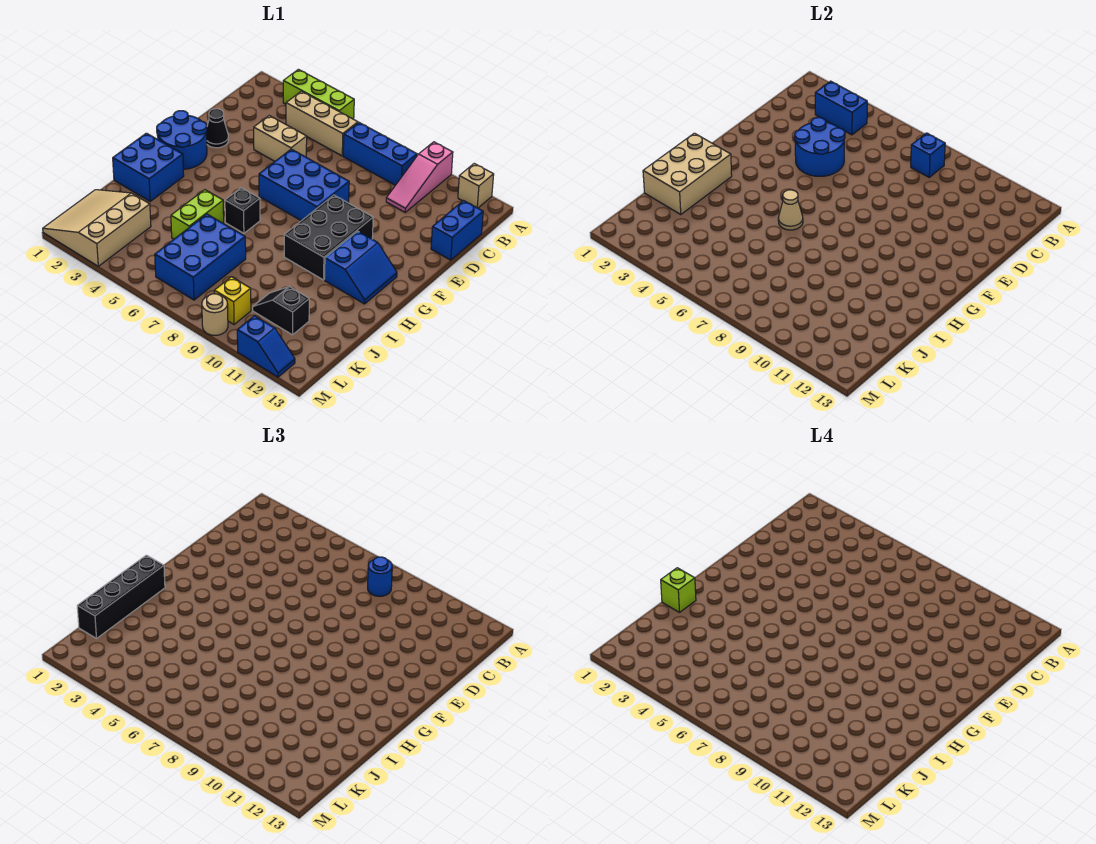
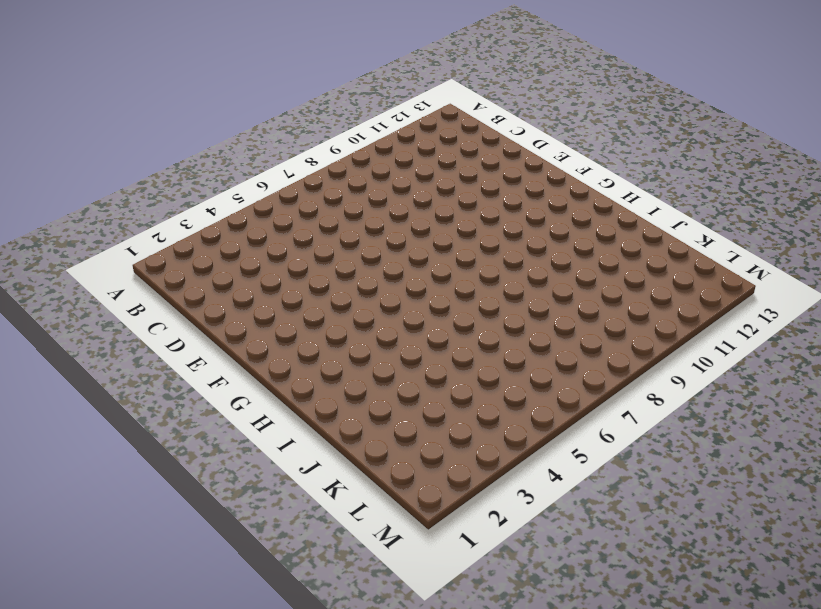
none -> lime 1x3 brick [283,69,354,119]
none -> pink 1x3 slope [386,142,453,212]
none -> tan 1x1 brick [458,164,494,208]

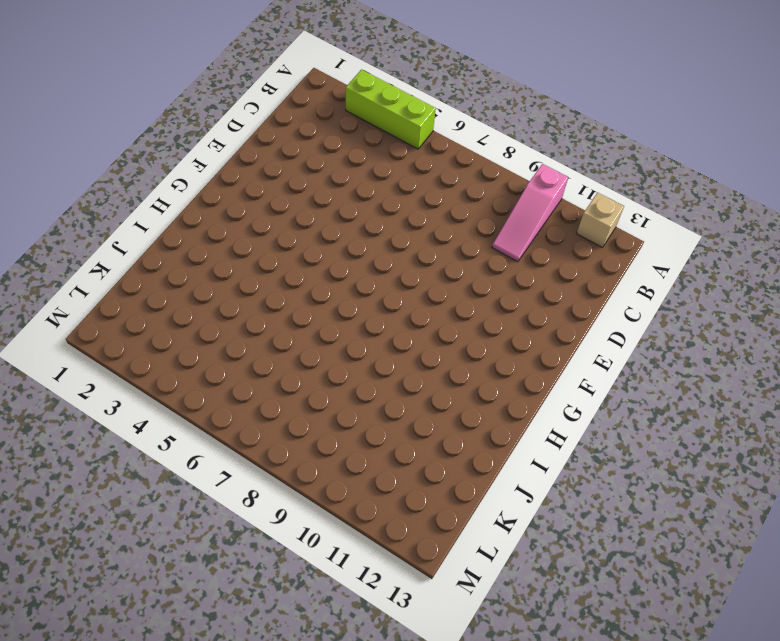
none -> tan 1x3 brick [286,91,358,156]
none -> blue 1x3 brick [343,123,417,185]
none -> blue 1x2 brick [431,201,483,260]

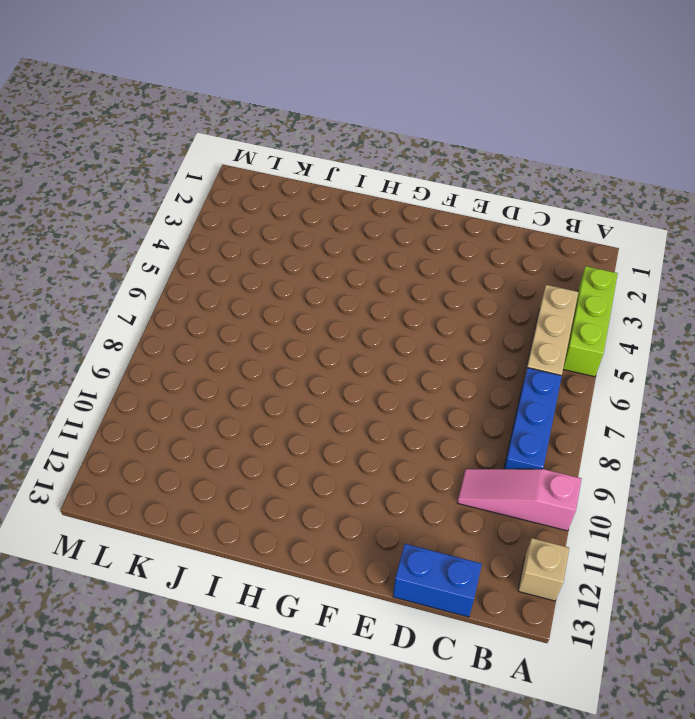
none -> tan 1x2 brick [254,116,307,161]
none -> black 1x1 cone [206,109,229,148]
none -> blue 2x3 brick [259,149,349,221]

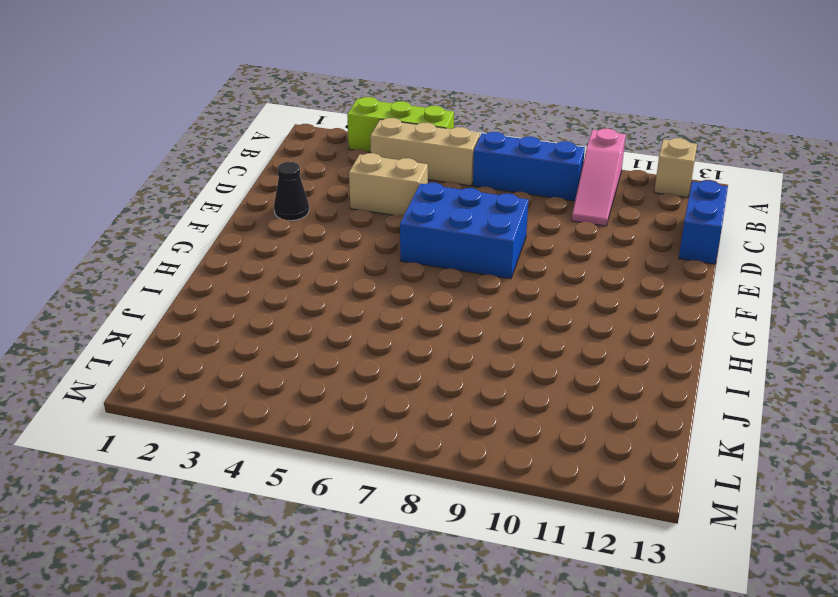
none -> blue 2x2 round brick [157,111,207,169]
none -> black 2x3 brick [284,195,373,280]
none -> blue 2x2 slope [325,231,397,304]

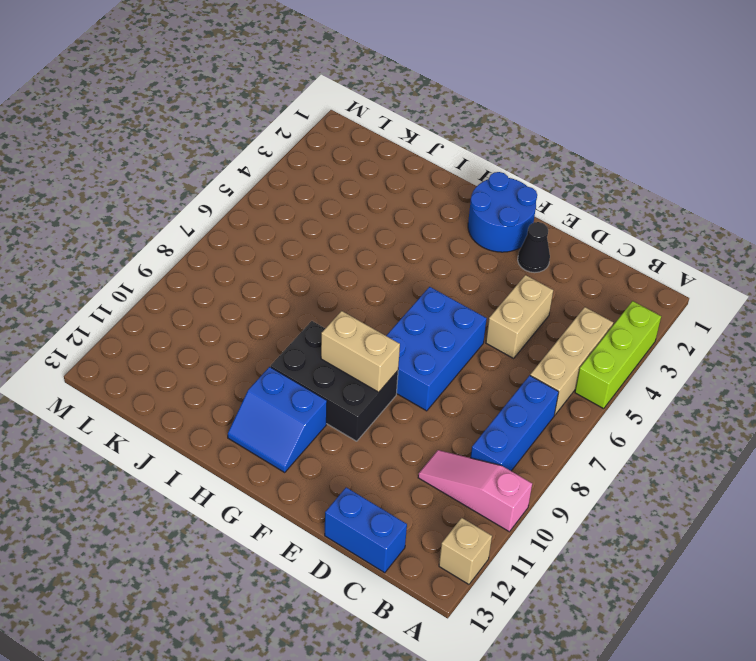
tan 1x2 brick [321,311,400,392] -> none
none -> blue 2x2 brick [113,133,184,201]
none -> black 1x1 brick [225,188,260,233]
none -> lime 1x2 brick [171,190,224,239]

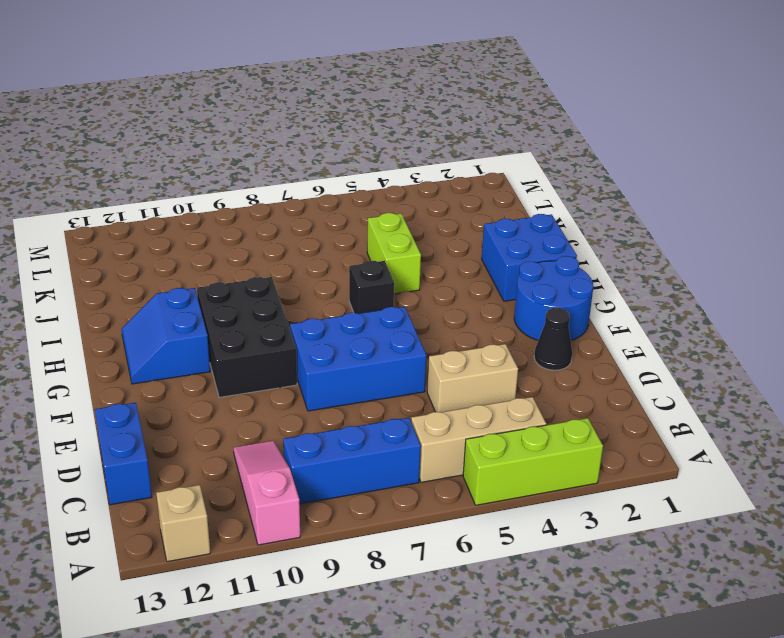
none -> blue 2x3 brick [155,214,246,300]
none -> tan 3x3 slope [43,190,151,266]
none -> black 1x2 slope [253,287,309,335]

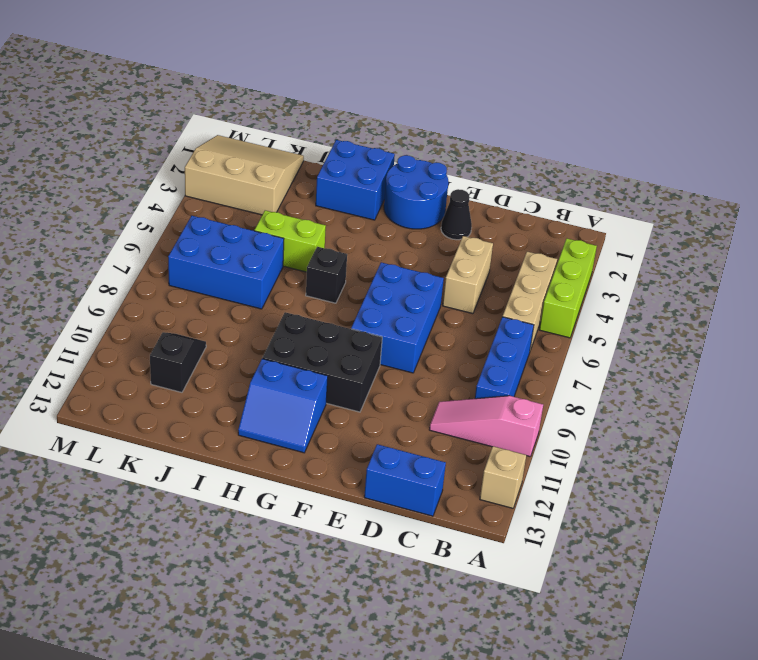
none -> yellow 1x1 brick [214,277,251,324]
none -> tan 1x1 round brick [202,294,228,335]
none -> blue 1x2 slope [237,316,295,377]

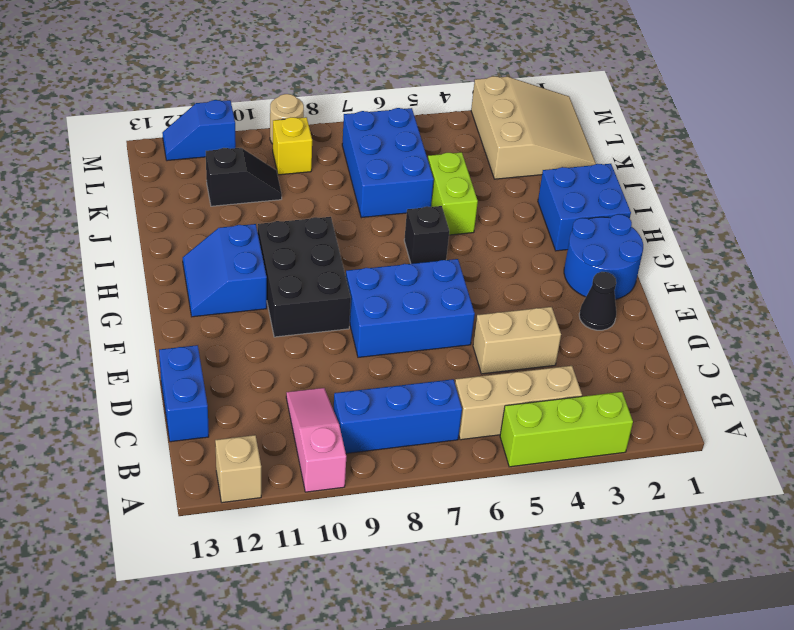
none -> blue 1x2 brick [815,81,867,135]
none -> blue 1x1 brick [911,133,945,177]
none -> blue 2x2 round brick [795,117,845,176]

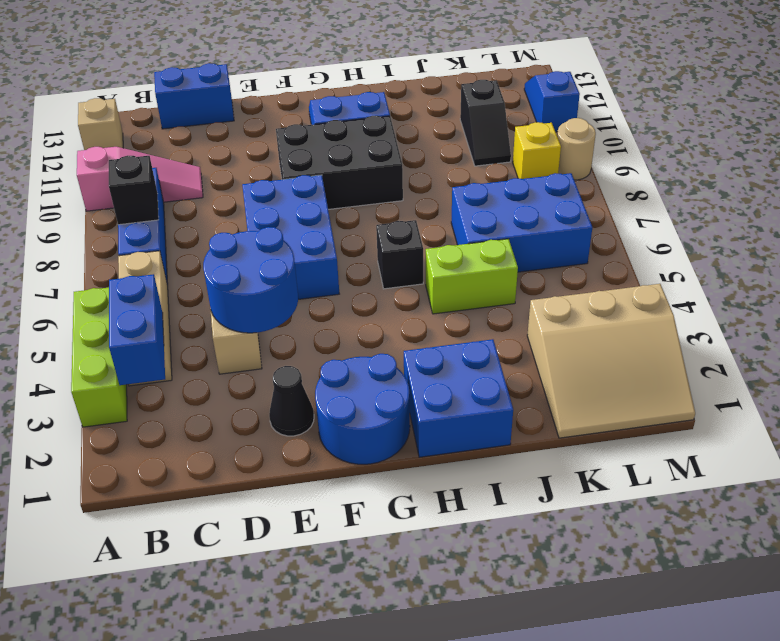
black 1x1 brick [109,156,159,225] -> blue 1x1 brick [911,133,945,177]
none -> tan 2x3 brick [643,133,732,214]
none -> tan 1x1 cone [778,190,803,230]
none -> blue 1x1 round brick [368,557,392,596]

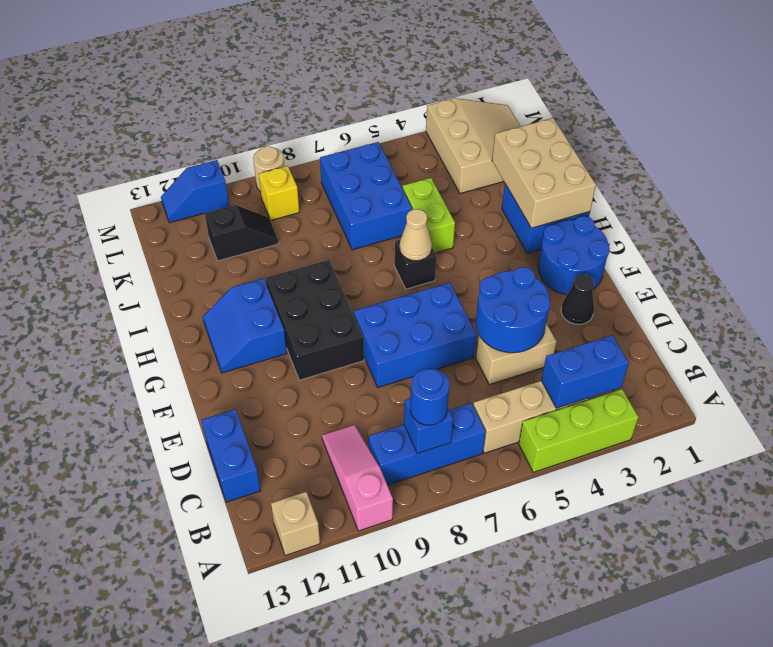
none -> black 1x4 brick [77,555,165,638]
none -> lime 1x1 brick [661,568,696,612]

